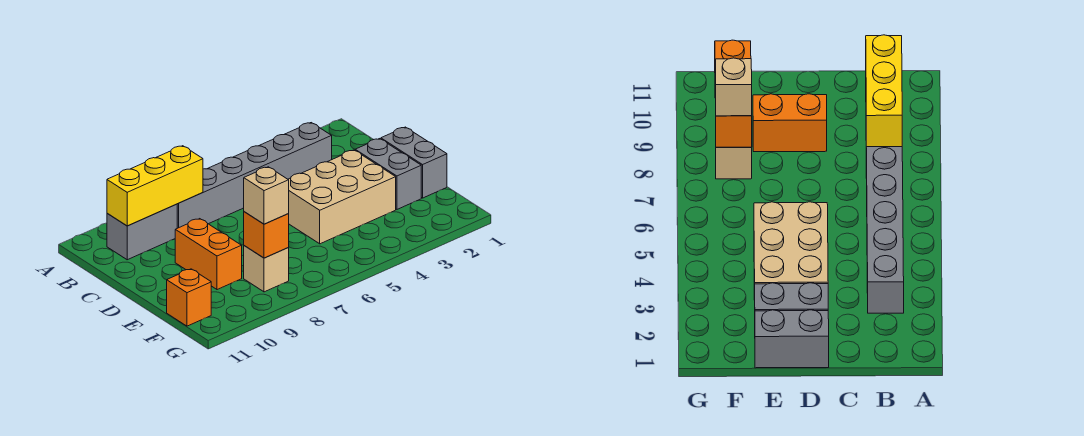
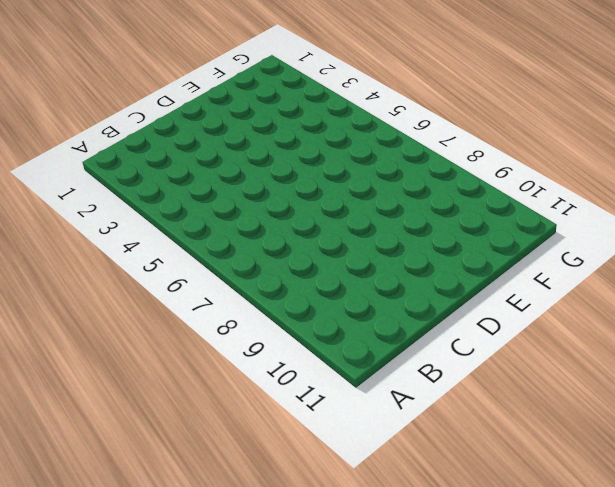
none -> grey 1x6 brick [177,123,332,228]
none -> grey 1x2 brick [107,204,177,260]

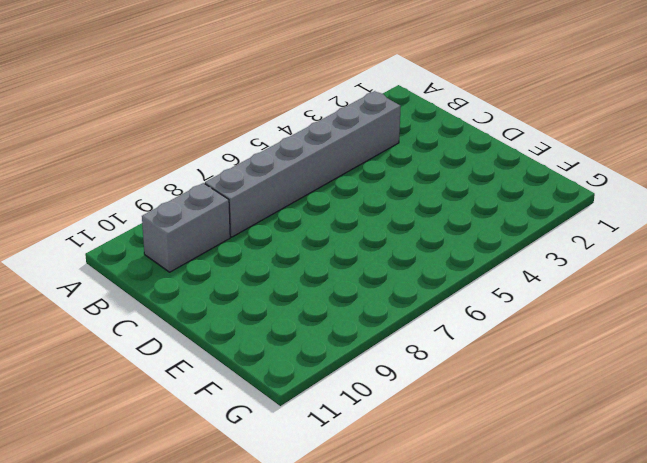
none -> grey 1x2 brick [381,127,447,198]
none -> grey 1x2 brick [355,139,421,209]

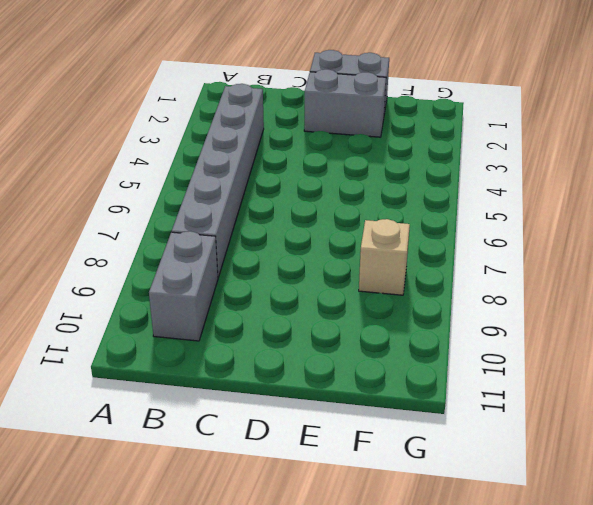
none -> tan 2x3 brick [288,150,396,244]
none -> orange 1x2 brick [175,219,242,290]

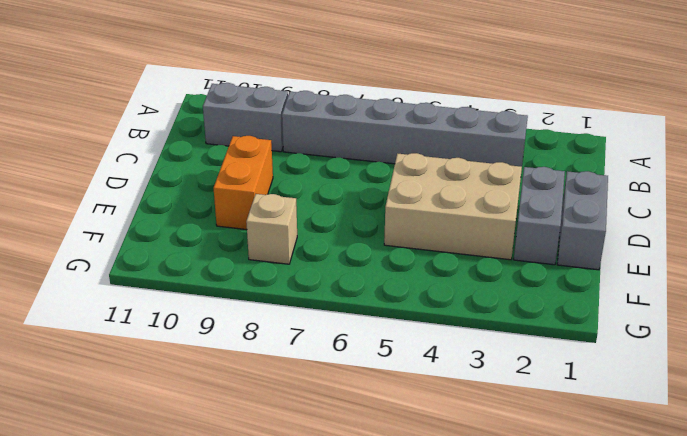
none -> orange 1x1 brick [167,269,211,326]
none -> yellow 1x3 brick [107,146,203,226]

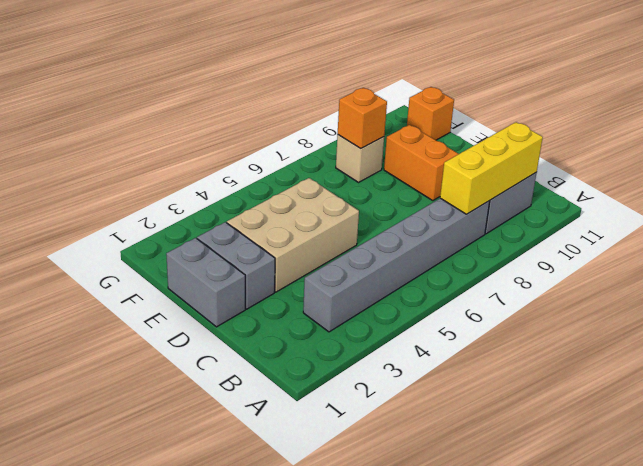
none -> tan 1x1 brick [244,167,289,224]

